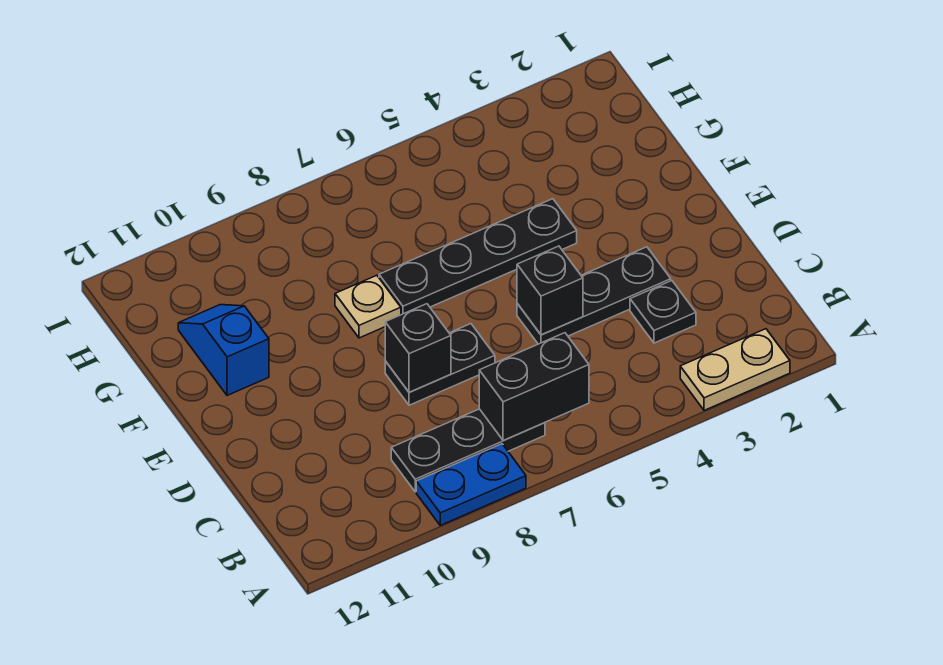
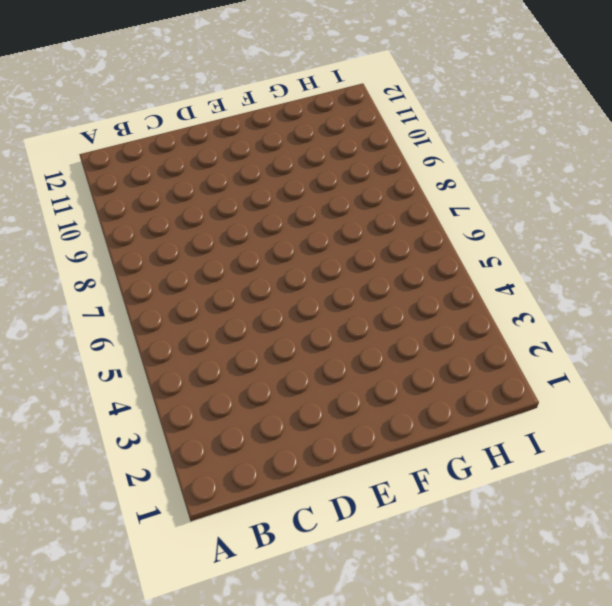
none -> tan 1x2 plate [680,329,790,410]
none -> blue 1x2 plate [416,444,526,525]
none -> black 1x3 plate [391,409,545,492]

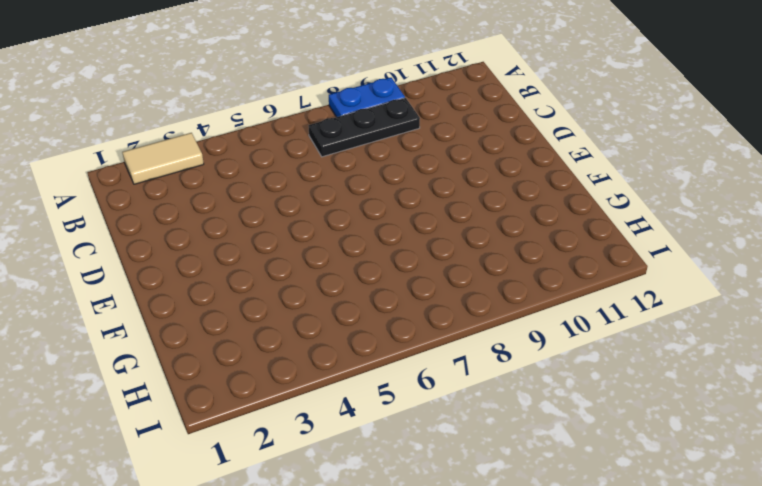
tan 1x2 tile [122,133,204,184] -> tan 1x2 plate [680,329,790,410]
none -> black 1x1 plate [630,281,696,343]
none -> black 1x3 plate [517,247,671,344]
none -> black 1x2 plate [385,324,495,405]

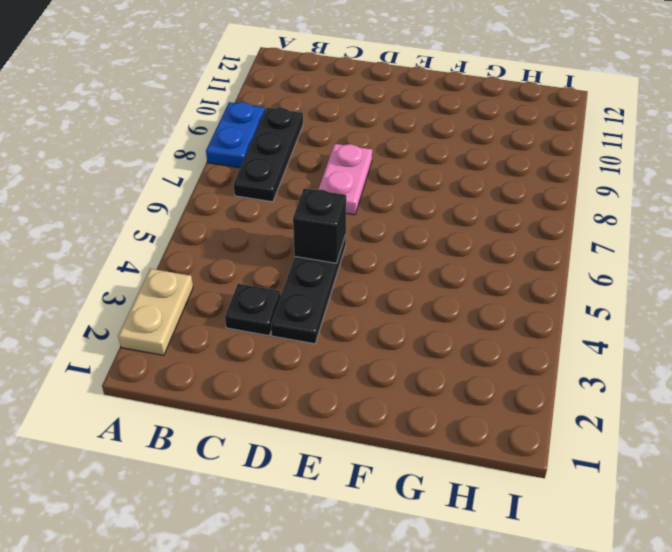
pink 1x2 plate [318,144,372,215] -> black 1x2 plate [385,324,495,405]
none -> black 1x4 plate [379,199,577,315]
none -> tan 1x1 plate [335,275,401,338]
none -> blue 1x2 slope [178,305,269,395]

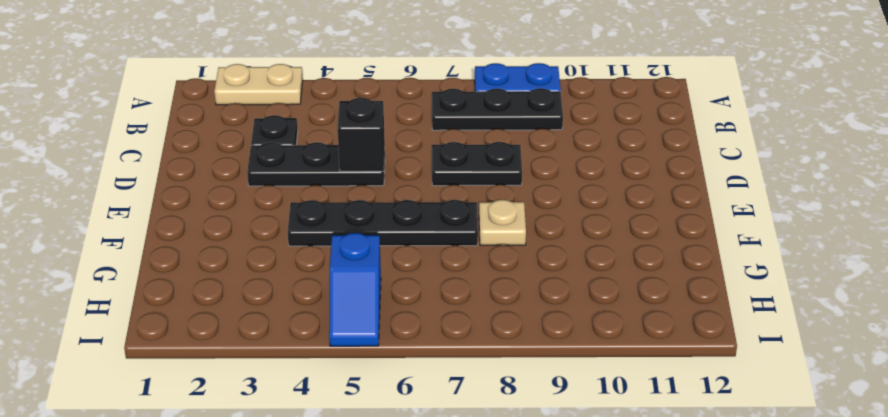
blue 1x2 slope [329,233,381,346] -> blue 1x2 slope moved to [178,305,269,395]
none -> black 1x2 brick [479,333,589,440]
none -> black 1x1 brick [385,304,451,392]

